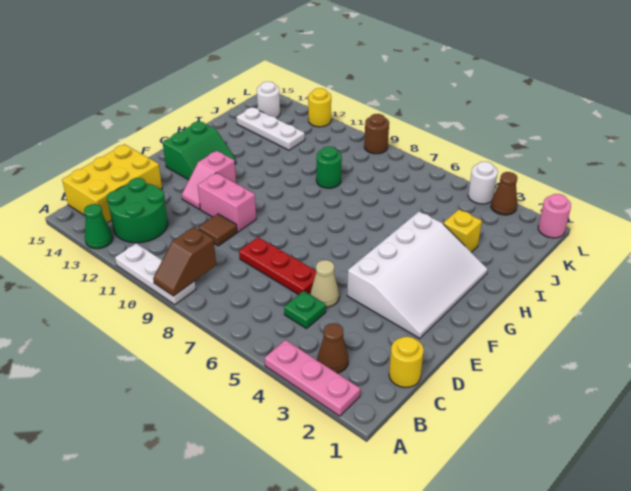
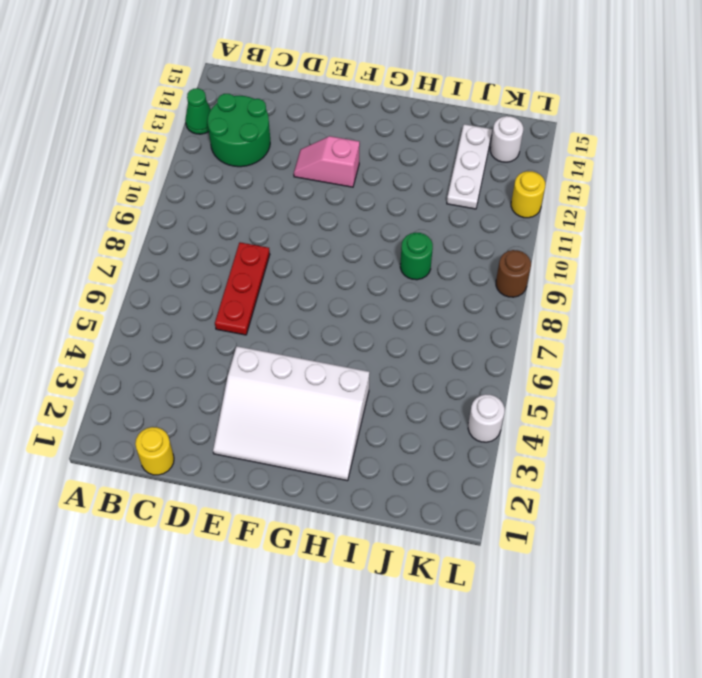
none -> pink 1x3 plate [265,340,360,416]
none -> white 1x3 plate [115,243,196,305]
none -> brown 1x1 cone [317,323,348,373]

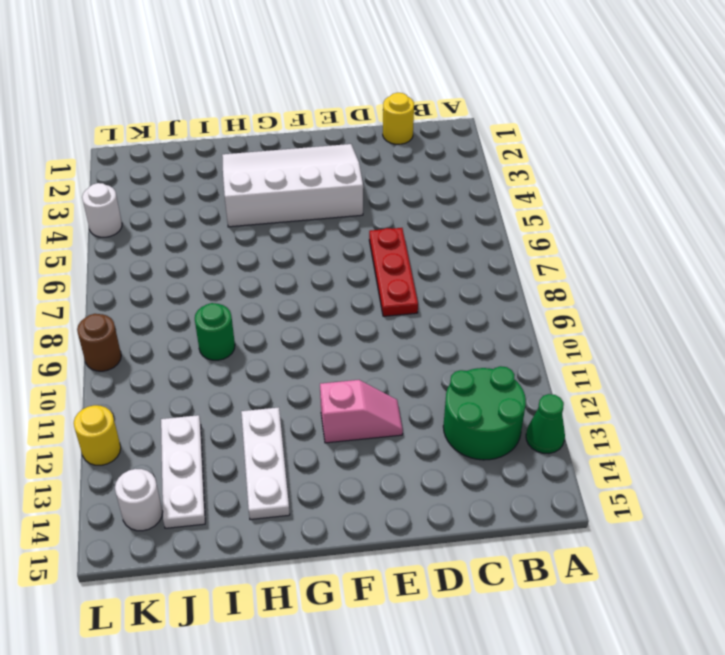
white 1x3 plate [241,407,290,520] -> white 1x3 plate moved to [115,243,196,305]
none -> pink 1x3 plate [265,340,360,416]
none -> brown 1x1 cone [317,323,348,373]
none -> yellow 2x3 brick [62,144,162,223]

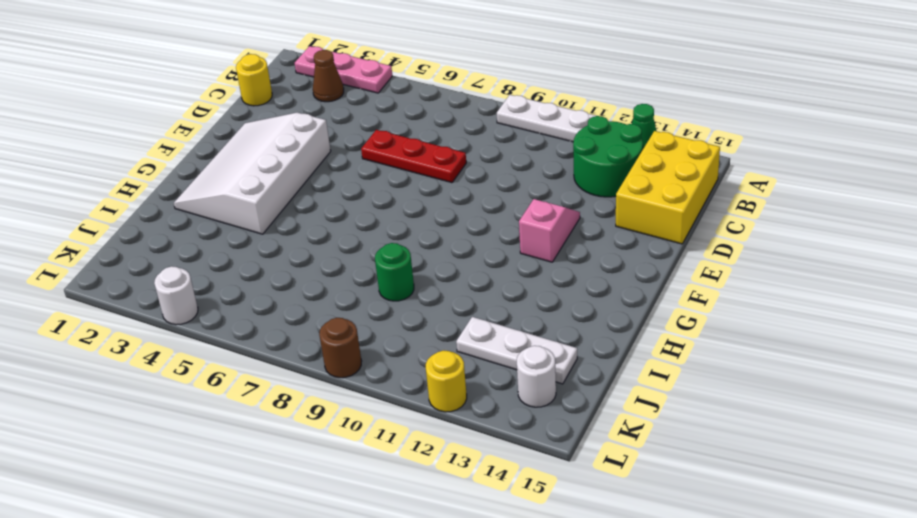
none -> green 1x1 plate [284,291,326,329]
none -> tan 1x1 cone [311,260,339,307]
none -> brown 1x1 tile [199,214,237,246]

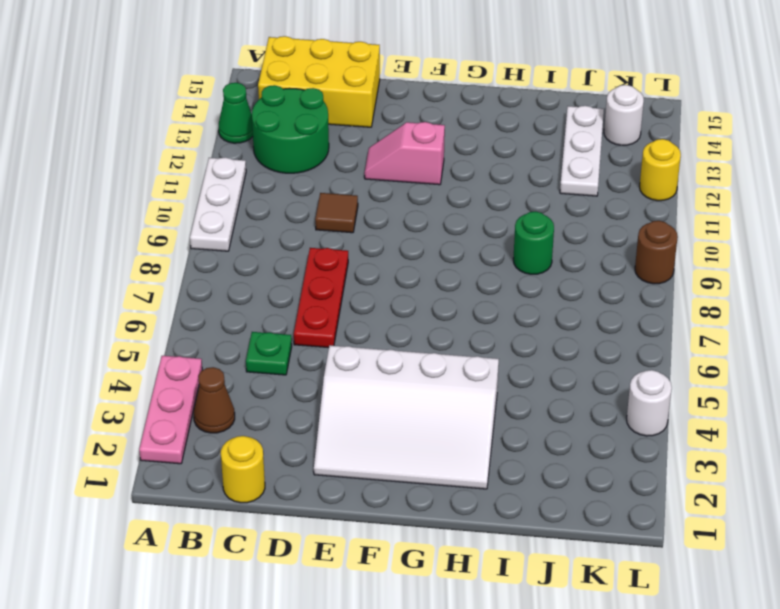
none -> tan 1x1 cone [311,260,339,307]
none -> pink 1x2 brick [198,173,256,232]
none -> green 2x2 slope [163,121,236,180]

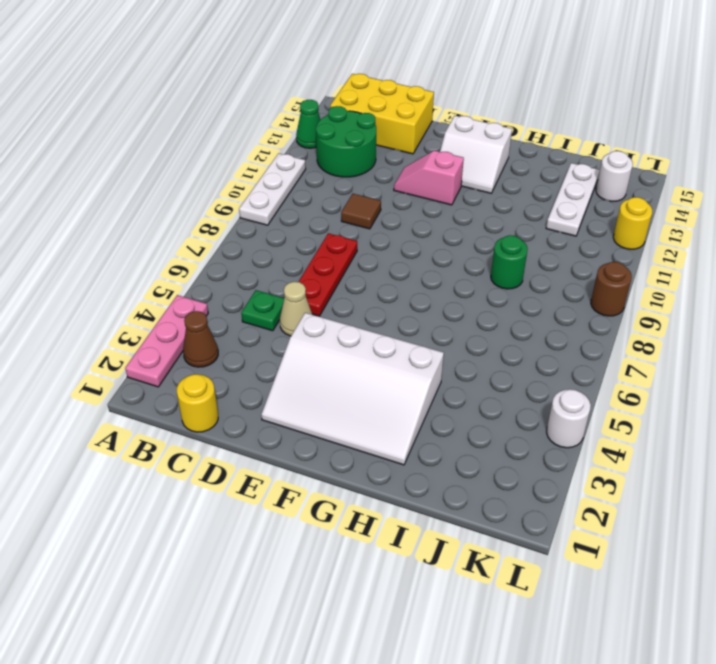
white 2x2 slope [440,116,512,193] -> green 2x2 slope [163,121,236,180]
none -> pink 1x2 brick [198,173,256,232]
none -> yellow 1x1 brick [443,210,482,252]
none -> pink 1x1 round brick [538,194,571,238]

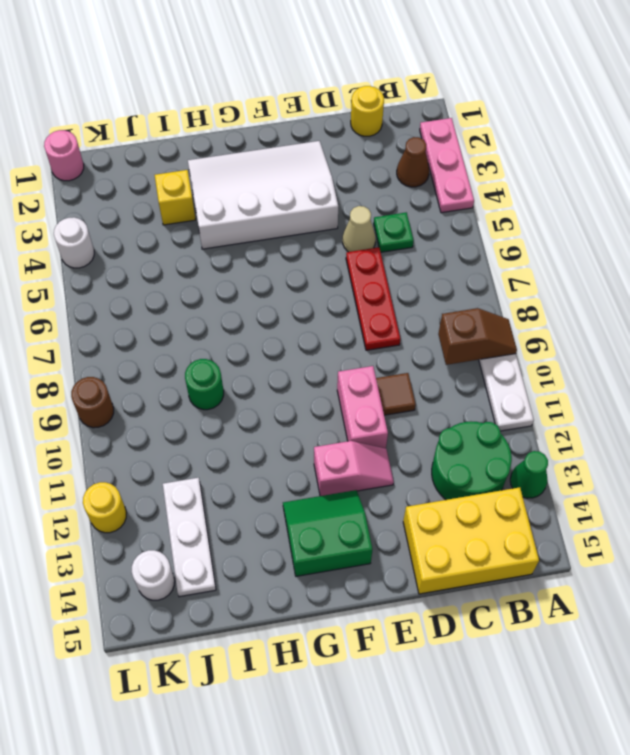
none -> brown 1x1 cone [491,172,517,215]

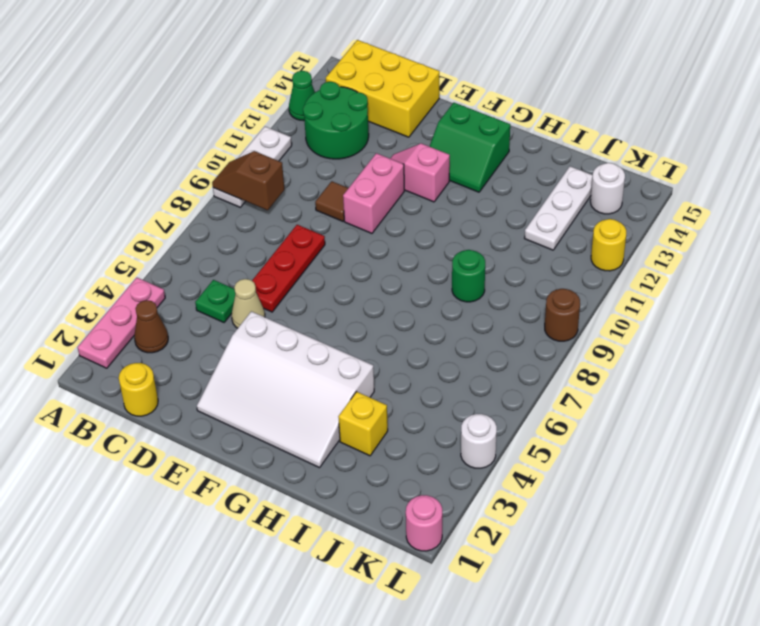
none -> brown 1x1 cone [491,172,517,215]

